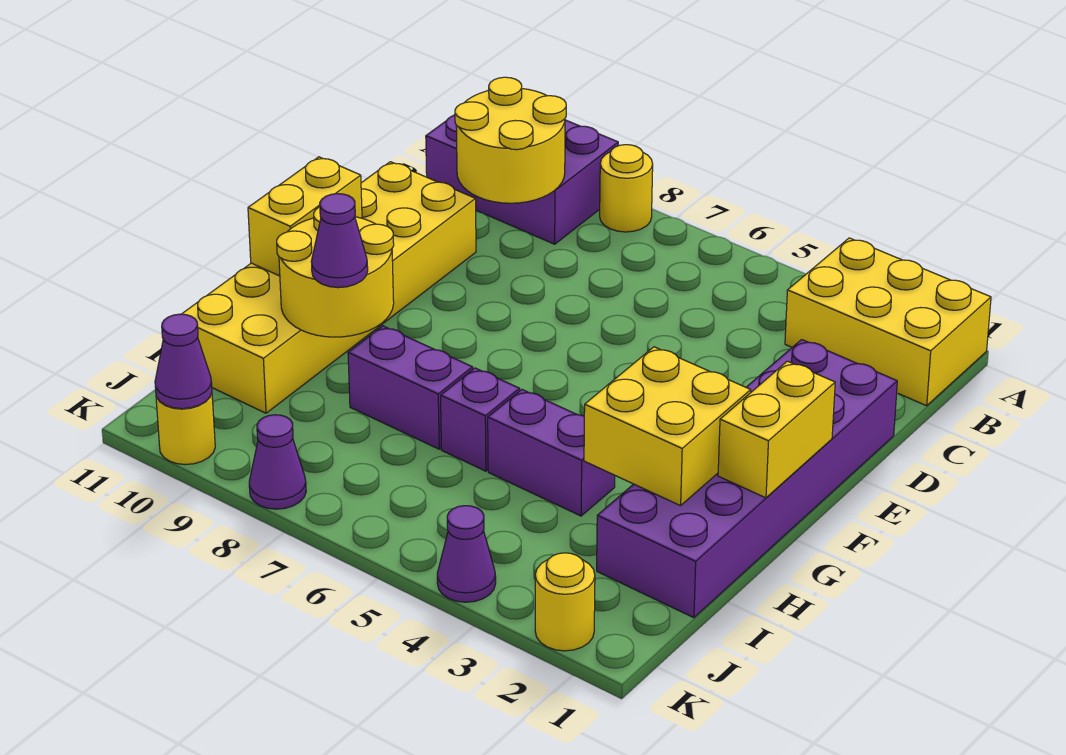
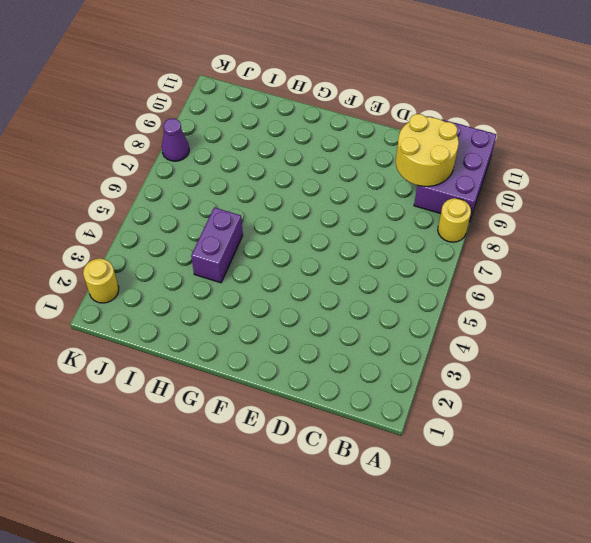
none -> yellow 2x3 brick [785,238,991,406]
none -> purple 2x6 brick [597,340,897,618]
none -> yellow 2x6 brick [182,162,476,413]

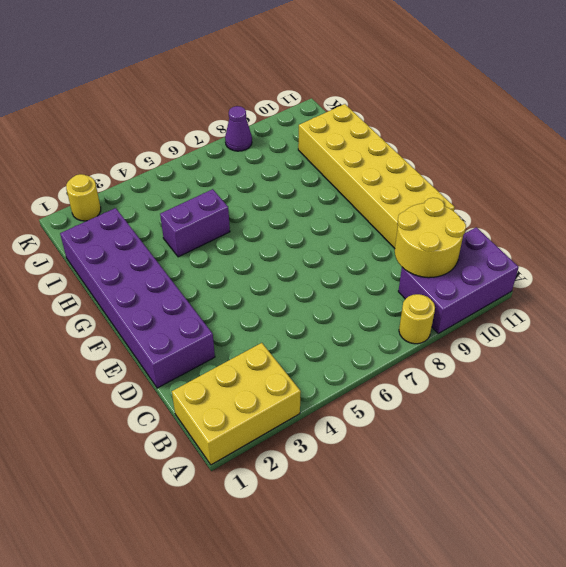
none -> purple 1x1 brick [441,368,520,471]
none -> purple 1x2 brick [348,326,473,449]
none -> purple 1x1 cone [437,506,496,602]

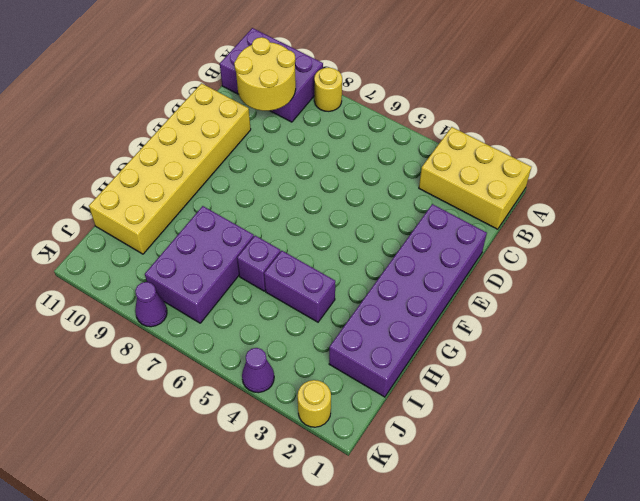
purple 2x3 brick [145,206,254,323] -> purple 1x2 brick [348,326,473,449]
none -> yellow 1x1 round brick [156,393,215,465]
none -> yellow 1x2 brick [718,361,835,498]
none -> yellow 1x2 brick [248,157,362,276]

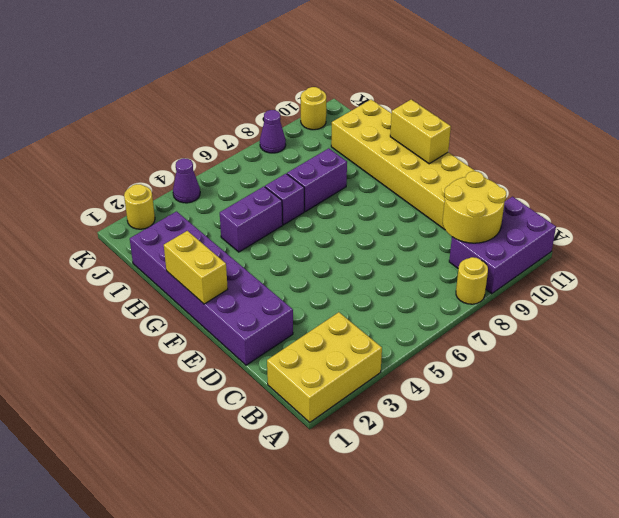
none -> yellow 2x2 brick [584,347,751,506]
none -> yellow 2x2 round brick [277,207,394,337]
none -> purple 1x1 cone [155,314,212,409]

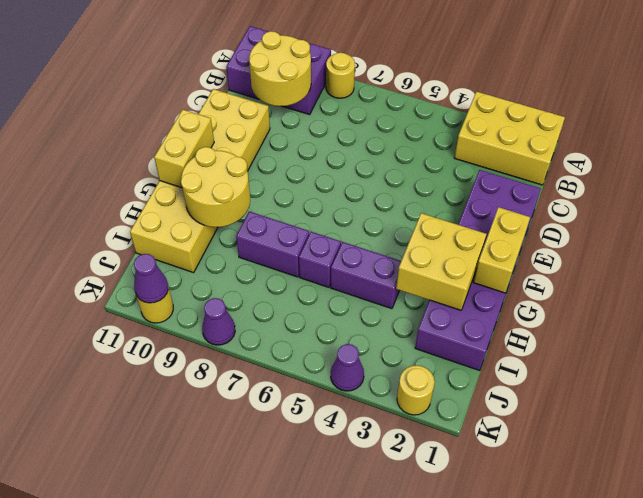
none -> purple 1x1 cone [311,194,368,288]

